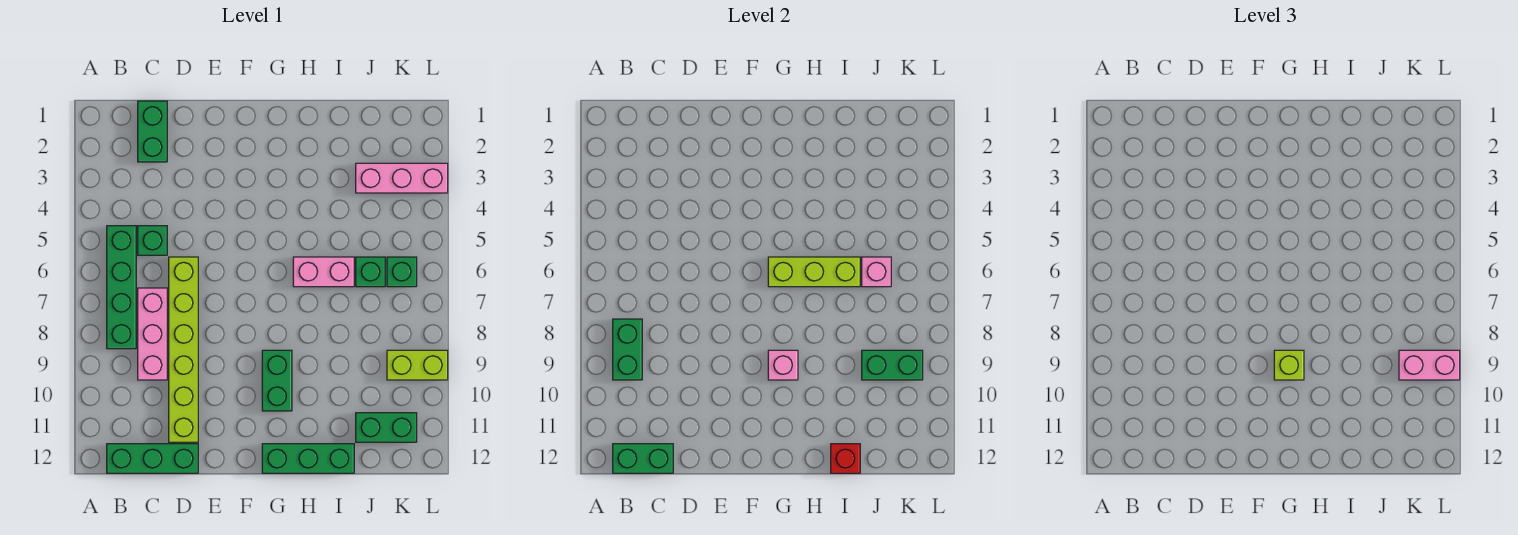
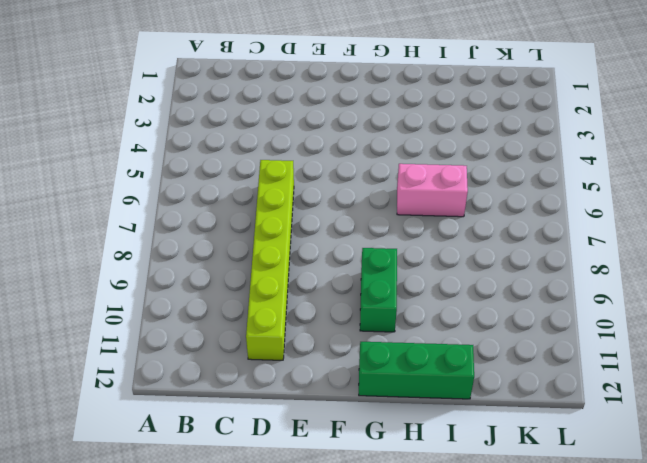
none -> green 1x4 brick [107,226,136,349]
none -> green 1x3 brick [107,444,198,473]
none -> green 1x2 brick [138,101,167,162]

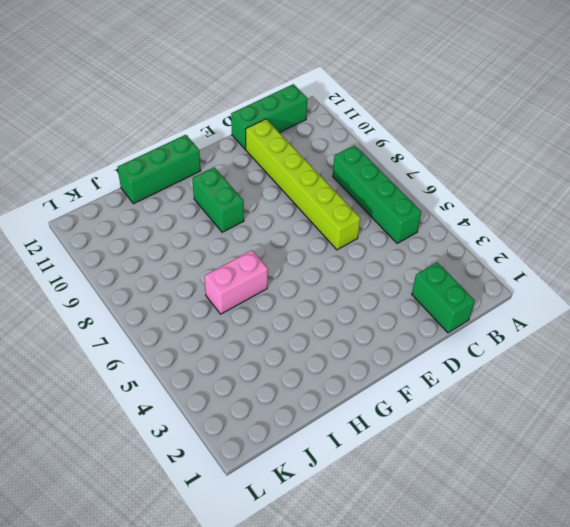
none -> green 1x1 brick [138,226,167,255]
none -> pink 1x3 brick [138,288,167,380]
none -> pink 1x3 brick [356,163,448,193]

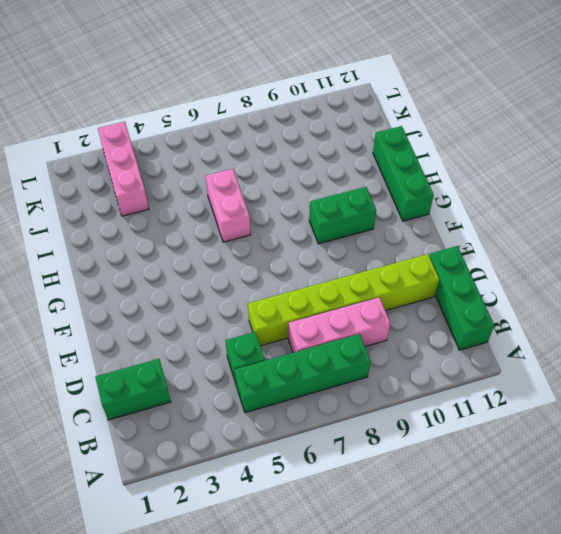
none -> green 1x1 brick [356,257,385,287]
none -> green 1x2 brick [356,413,417,442]
none -> green 1x1 brick [387,257,417,287]

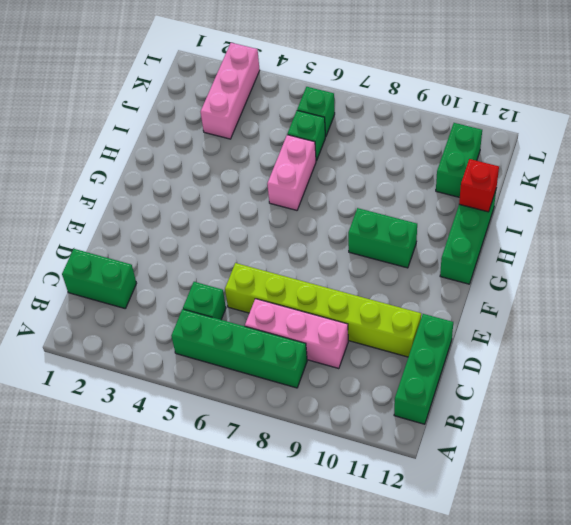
none -> lime 1x2 brick [387,350,448,380]
none -> green 1x2 brick [613,319,642,380]
none -> green 1x2 brick [613,444,673,473]

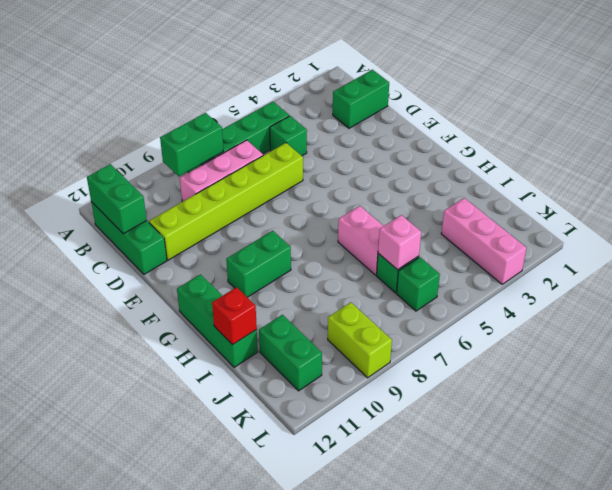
none -> lime 1x3 brick [768,257,860,287]
none -> pink 1x1 brick [768,350,798,380]
none -> green 1x2 brick [862,350,923,380]

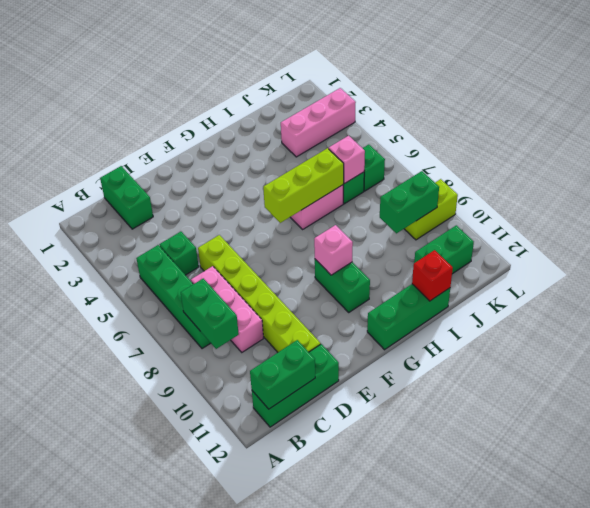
none -> lime 1x1 brick [1274,350,1304,380]
none -> pink 1x2 brick [1399,350,1460,380]

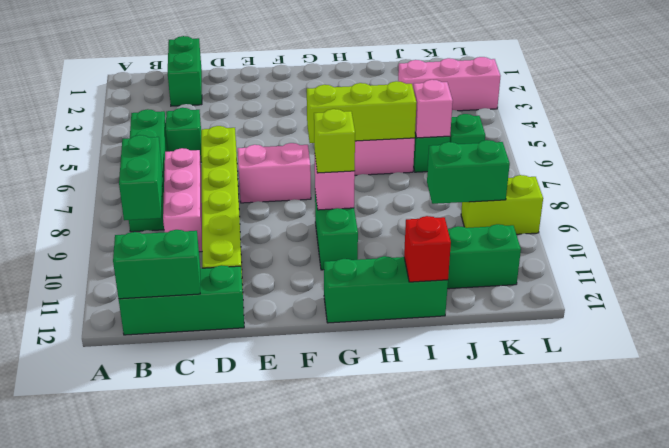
pink 1x2 brick [238,143,311,203] -> pink 1x2 brick moved to [1399,350,1460,380]

